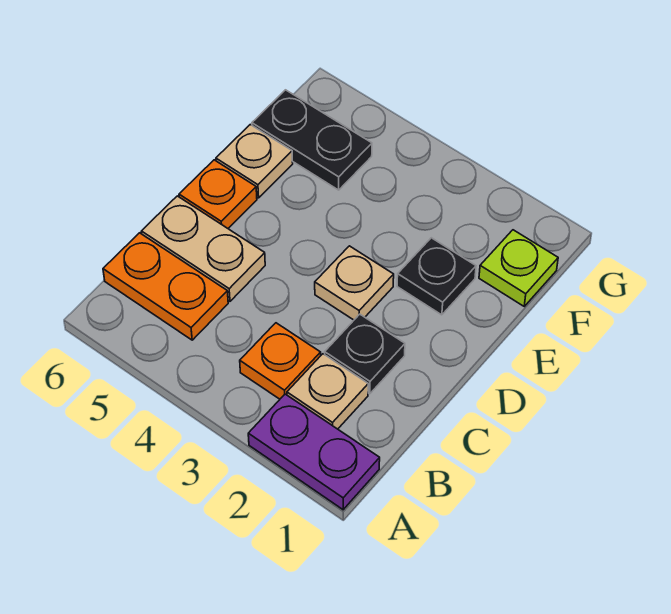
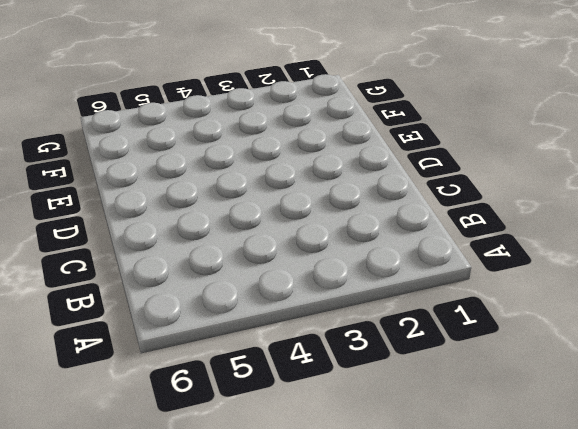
none -> purple 1x2 plate [248,394,380,510]
none -> tan 1x1 plate [287,354,368,429]
none -> orange 1x1 plate [240,323,321,399]

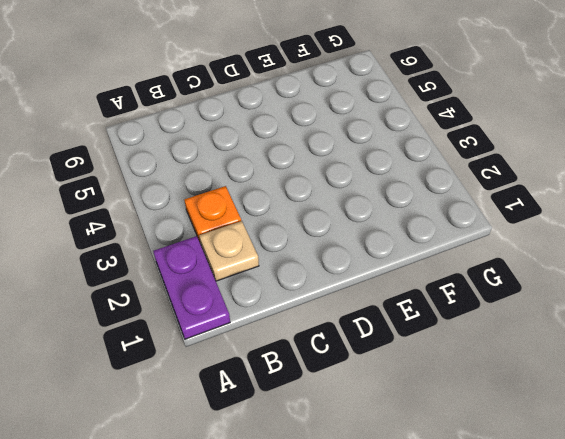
none -> orange 1x2 plate [103,233,228,340]
none -> black 1x1 plate [325,314,405,394]
none -> tan 1x2 plate [141,196,265,301]

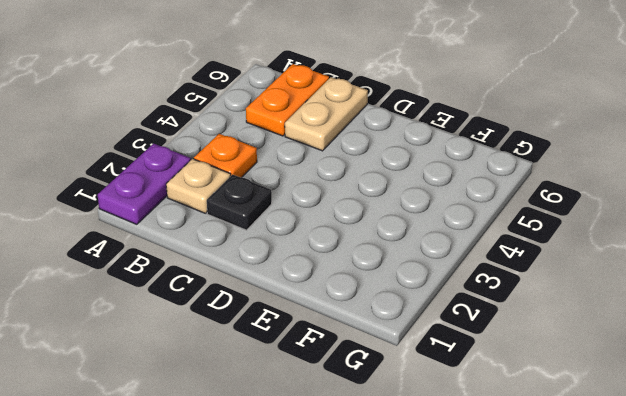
none -> tan 1x1 plate [315,246,394,320]
none -> orange 1x1 plate [179,160,257,228]
none -> black 1x1 plate [397,238,476,315]

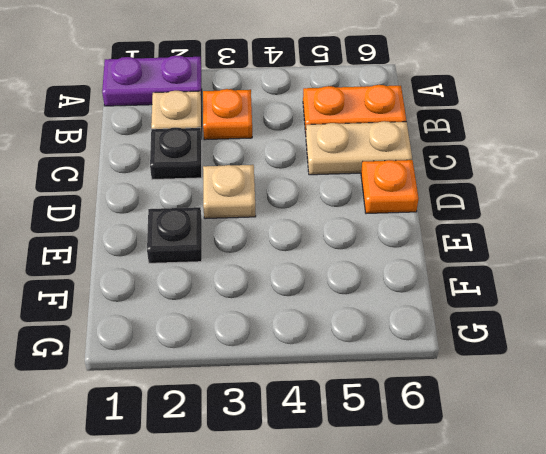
none -> tan 1x1 plate [216,125,293,198]
none -> lime 1x1 plate [479,230,558,306]
none -> black 1x2 plate [252,90,372,190]

